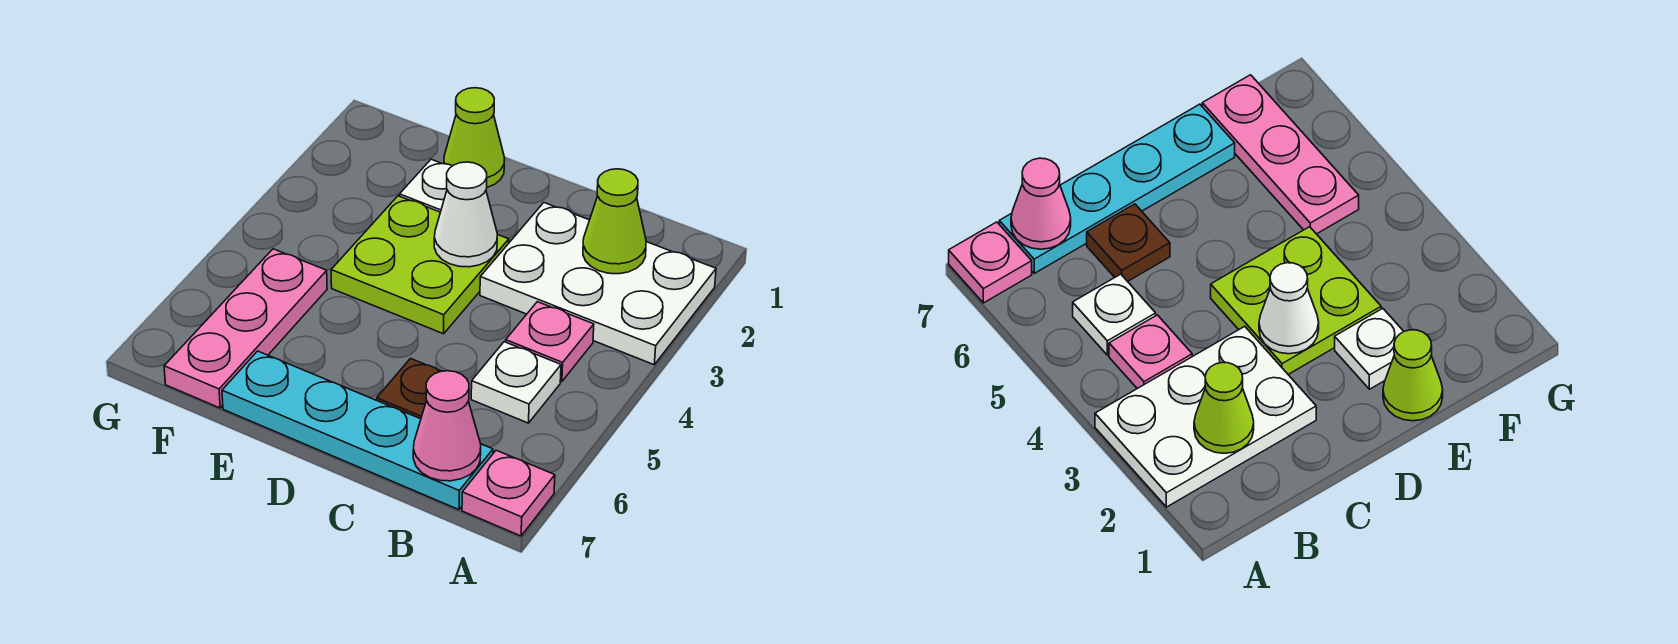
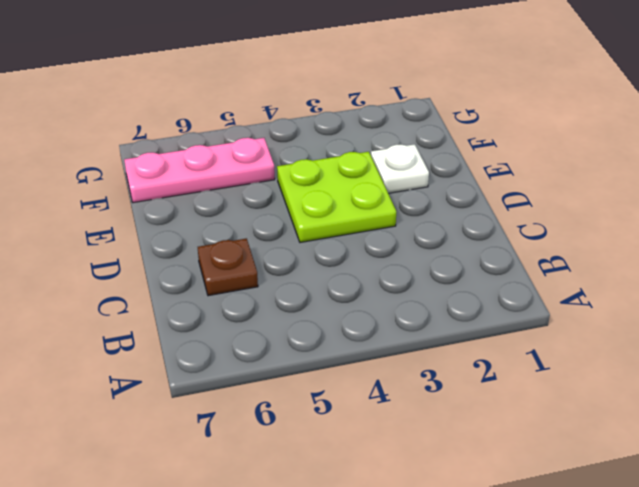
none -> white 2x3 plate [480,203,716,365]
none -> pink 1x1 plate [462,450,555,536]
none -> pink 1x1 plate [506,302,594,382]

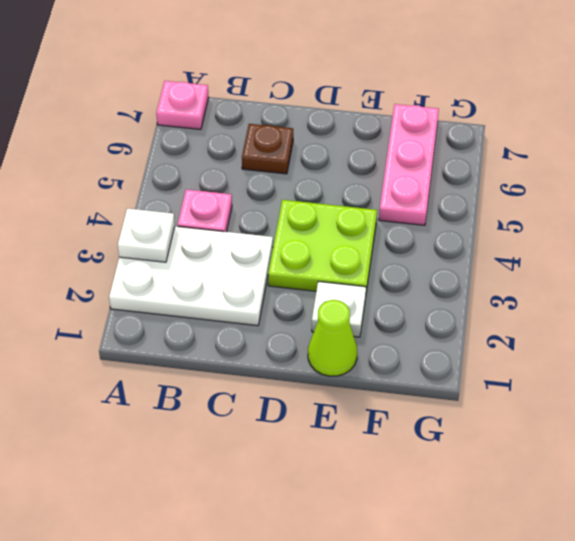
white 1x1 plate [118,208,175,262] -> white 1x1 plate moved to [471,342,561,423]
none -> cyan 1x4 plate [222,351,493,510]
none -> lime 1x1 cone [583,169,646,274]
none -> pink 1x1 cone [413,371,481,481]

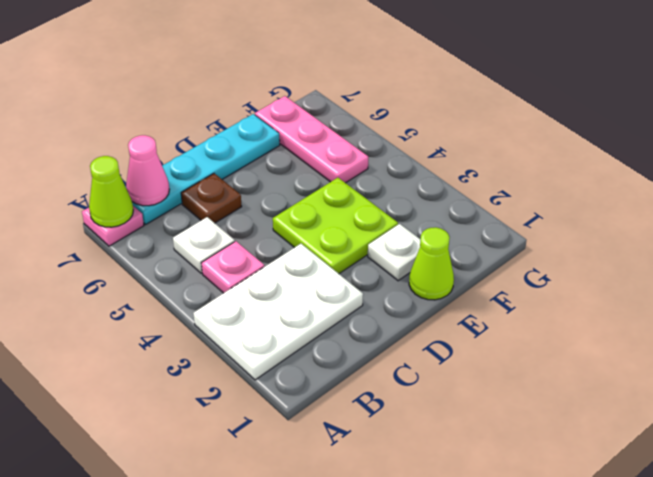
lime 1x1 cone [89,156,133,227] -> lime 1x1 cone moved to [583,169,646,274]
none -> white 1x1 cone [434,162,497,267]

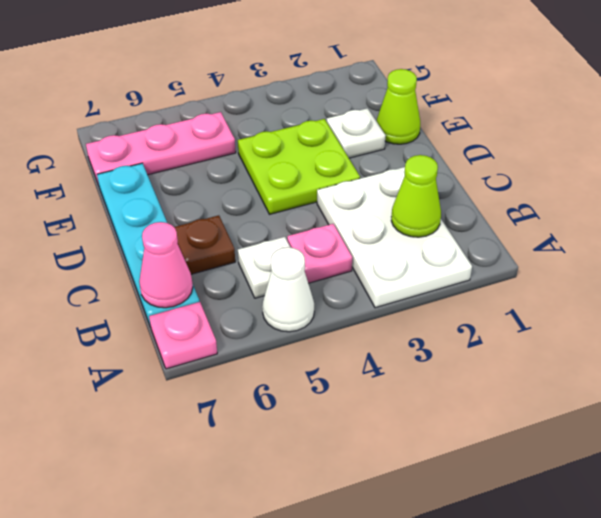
white 1x1 cone [262,247,314,332] -> white 1x1 cone moved to [434,162,497,267]

